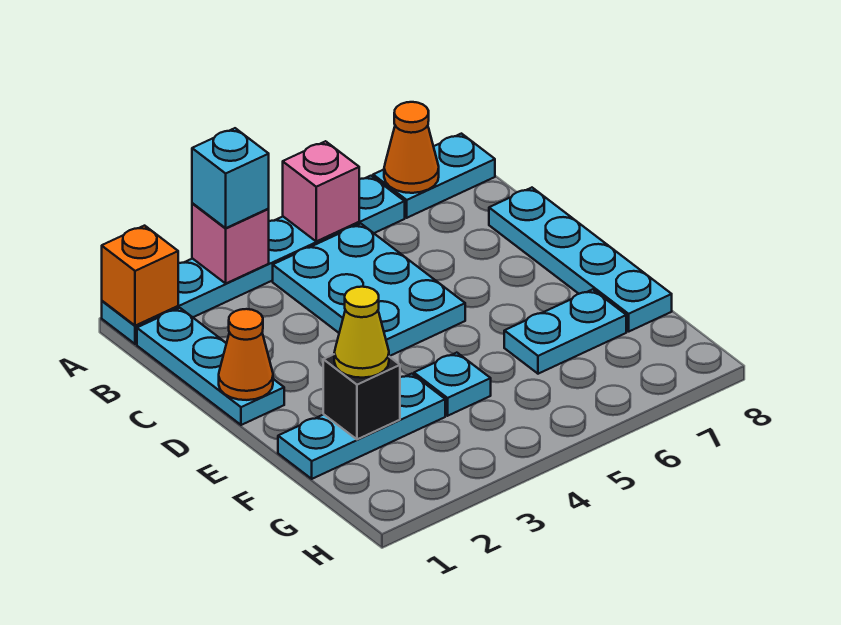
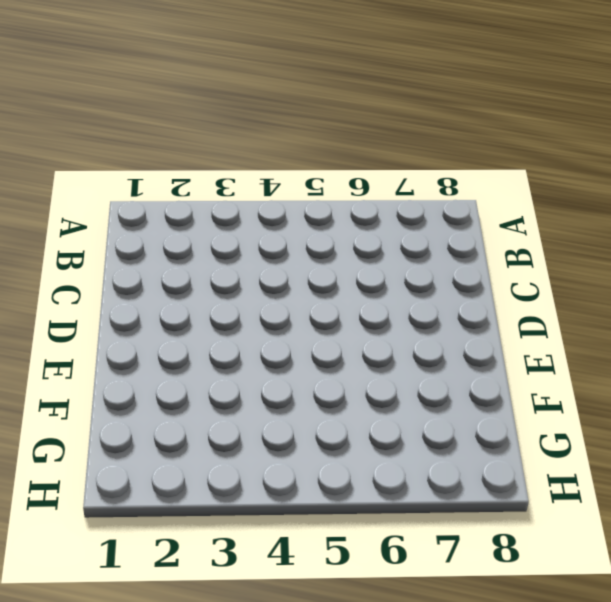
none -> cyan 1x6 plate [102,176,405,344]
none -> cyan 1x2 plate [373,134,495,218]
none -> cyan 1x3 plate [137,308,284,425]

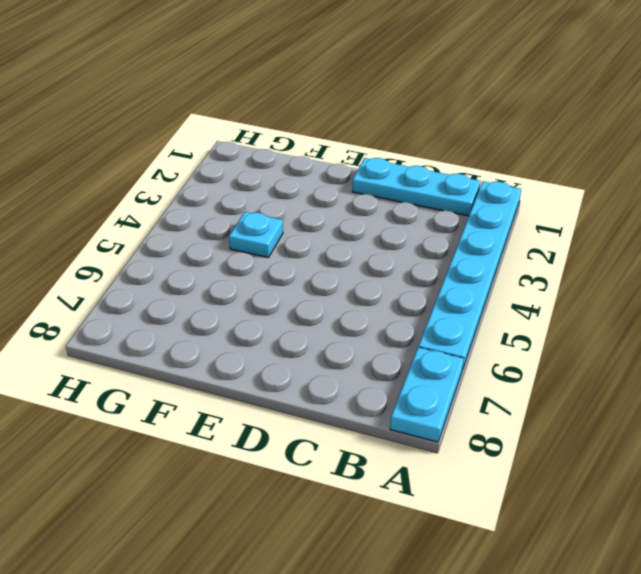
none -> cyan 2x3 plate [273,224,465,356]
none -> cyan 1x4 plate [489,188,672,332]
none -> cyan 1x3 plate [278,374,445,479]

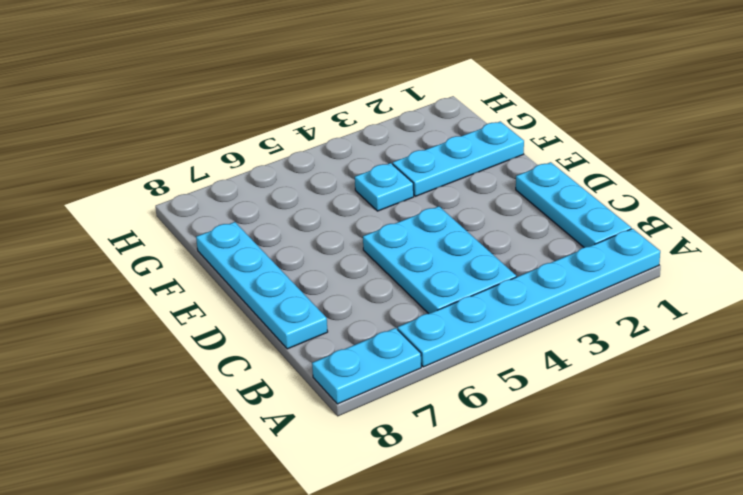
none -> cyan 1x2 plate [504,289,626,374]
none -> orange 1x1 brick [102,226,178,326]
none -> pink 1x1 brick [192,203,269,283]

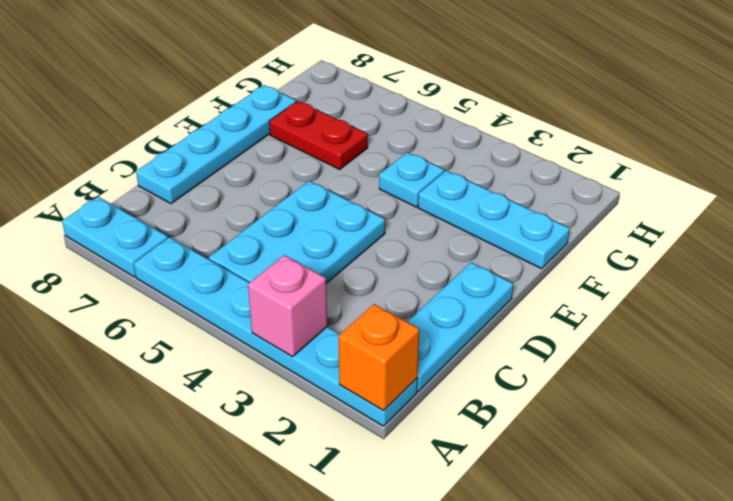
red 1x2 plate [269,101,368,169] -> cyan 1x2 plate [504,289,626,374]
none -> pink 1x1 brick [283,141,359,241]
none -> orange 1x1 cone [384,102,439,193]
none -> orange 1x1 cone [219,309,273,400]

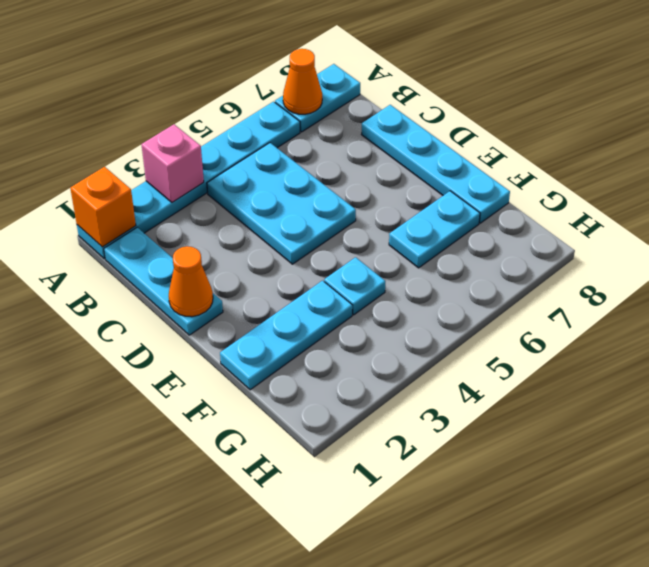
none -> pink 1x1 brick [283,141,359,241]
none -> black 1x1 brick [323,354,400,439]
none -> cyan 1x1 brick [192,128,269,228]

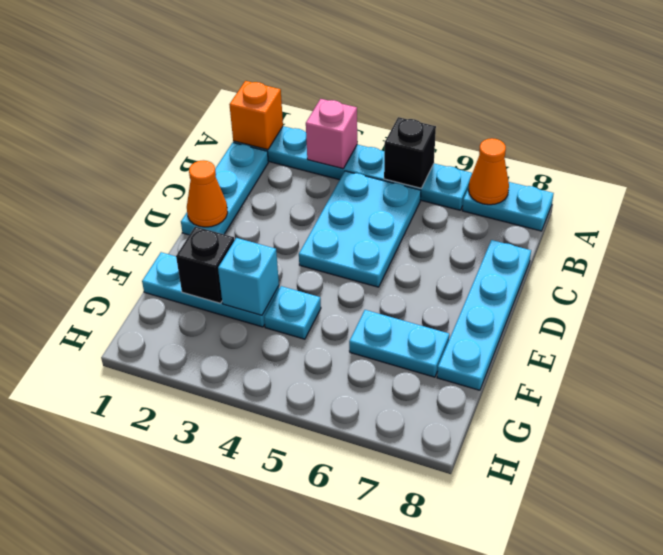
black 1x1 brick [384,117,436,188] -> pink 1x1 brick [283,141,359,241]
cyan 1x1 brick [218,238,279,315] -> cyan 1x1 brick moved to [192,128,269,228]
none -> yellow 1x1 cone [334,287,389,378]

